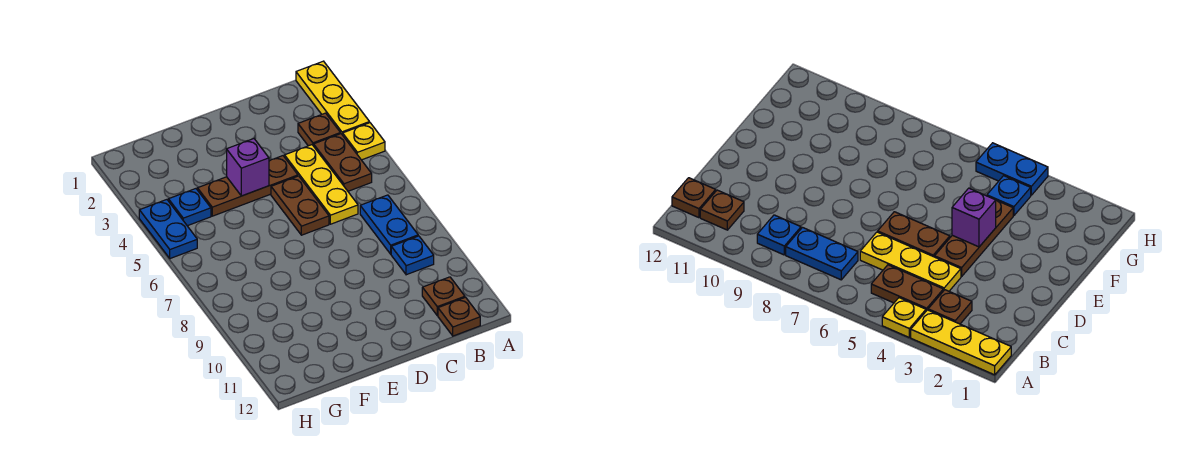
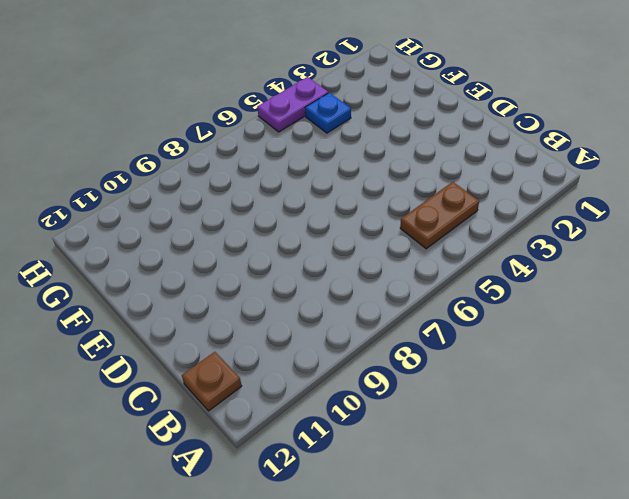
purple 1x2 plate [257,77,328,132] -> blue 1x2 plate [139,200,197,259]
none -> yellow 1x3 plate [296,61,370,135]
none -> yellow 1x1 plate [343,123,385,160]
none -> brown 1x1 plate [298,113,340,146]

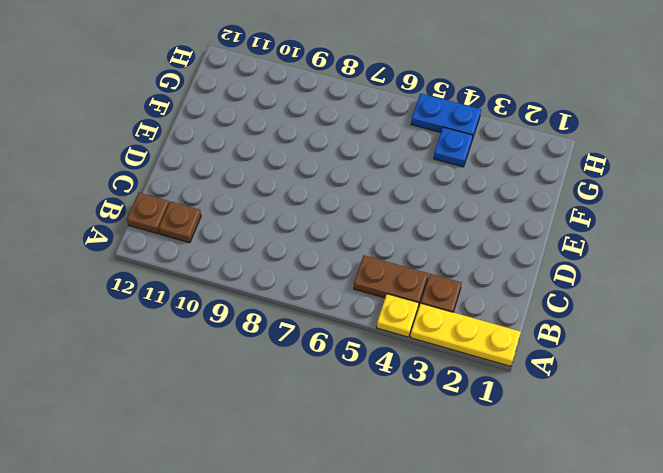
none -> blue 1x2 plate [360,195,418,254]
none -> blue 1x1 plate [391,236,434,275]
none -> yellow 1x3 plate [285,145,358,224]

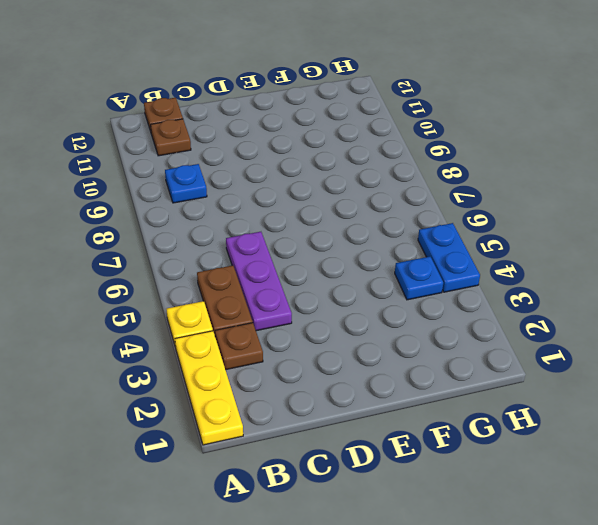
purple 1x3 plate [226,232,292,331] -> yellow 1x3 plate [285,145,358,224]
none -> blue 1x2 plate [360,195,418,254]
none -> brown 1x3 plate [197,156,298,216]
none -> brown 1x2 plate [271,176,329,235]

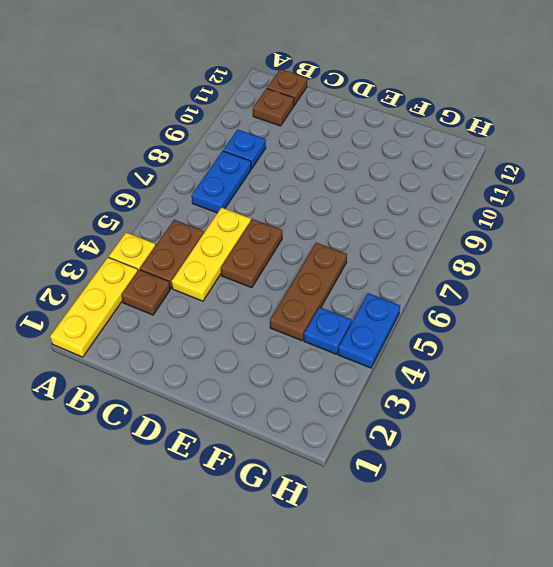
brown 1x3 plate [270,243,347,341] -> brown 1x3 plate turned to [197,156,298,216]
none -> purple 1x1 brick [227,139,269,196]

